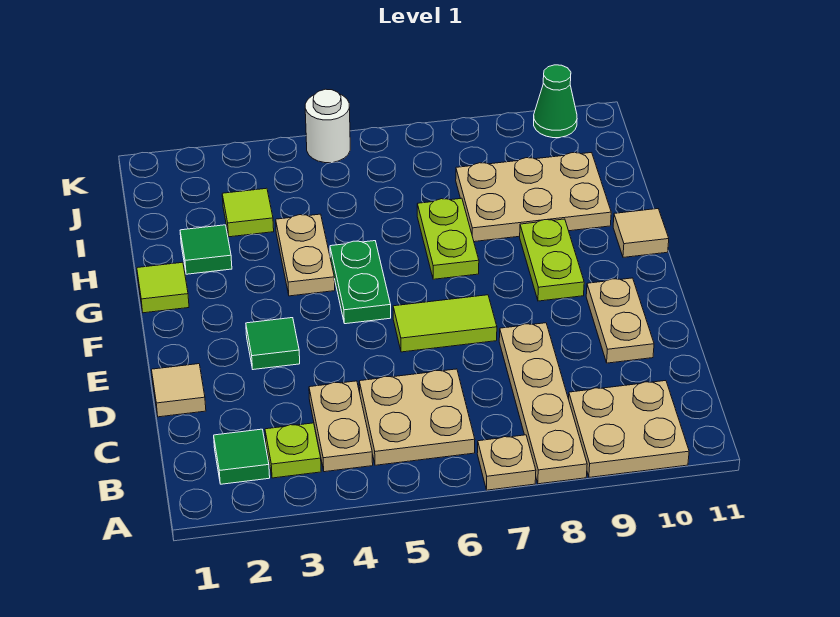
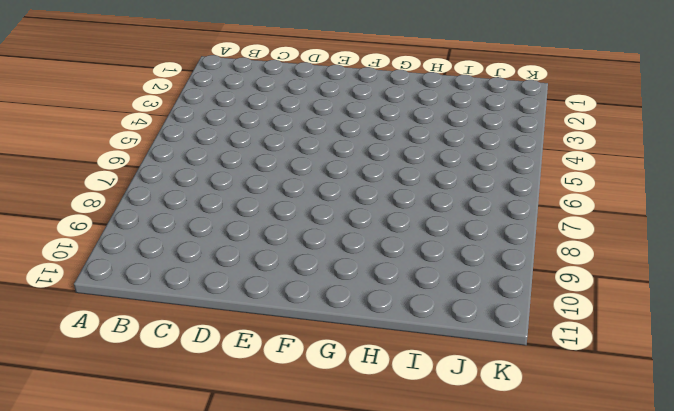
none -> tan 1x1 plate [477,435,536,490]
none -> tan 1x4 plate [499,323,587,484]
none -> tan 2x2 plate [569,381,689,477]

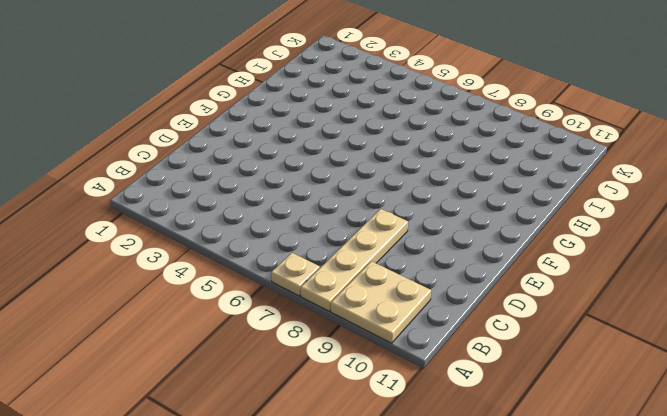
none -> green 1x1 tile [214,429,270,484]
none -> lime 1x1 plate [265,423,321,478]
none -> tan 1x2 plate [309,381,373,472]

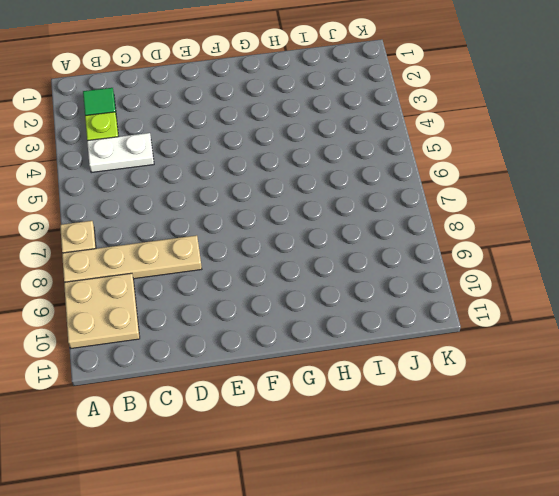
white 1x2 plate [87,133,154,173] -> tan 1x2 plate [309,381,373,472]
none -> tan 2x2 plate [359,369,475,465]
none -> tan 1x1 tile [152,364,206,417]
none -> tan 1x2 plate [586,278,654,363]

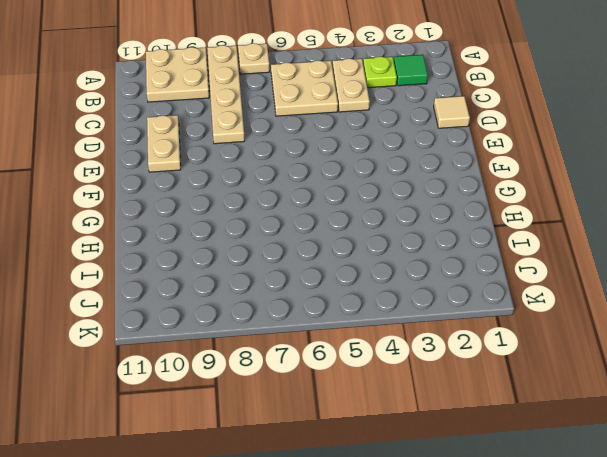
none -> green 1x1 tile [246,318,300,370]
none -> lime 1x2 tile [393,295,497,352]
none -> green 1x2 plate [330,241,391,324]

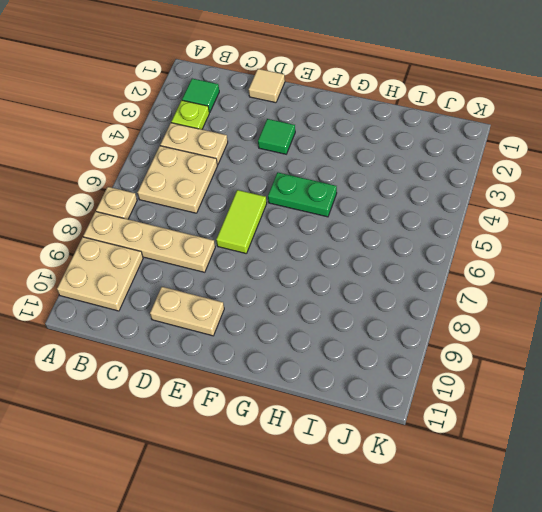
none -> lime 1x2 plate [520,219,584,301]
none -> lime 1x1 tile [137,262,189,313]
none -> tan 1x2 plate [276,214,335,296]

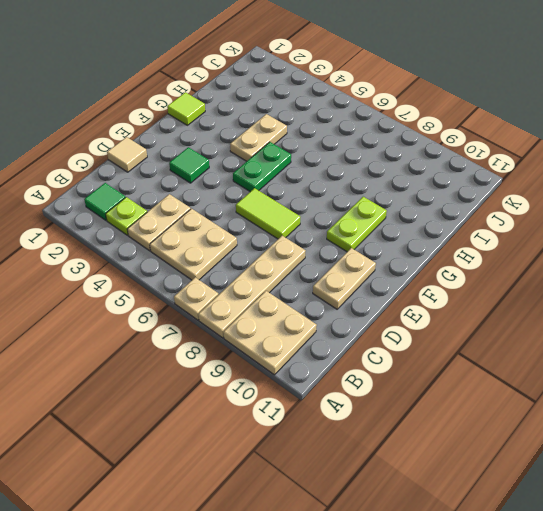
none -> lime 1x2 plate [417,198,479,279]
none -> tan 1x1 tile [613,209,669,257]
none -> green 1x1 tile [180,225,232,274]

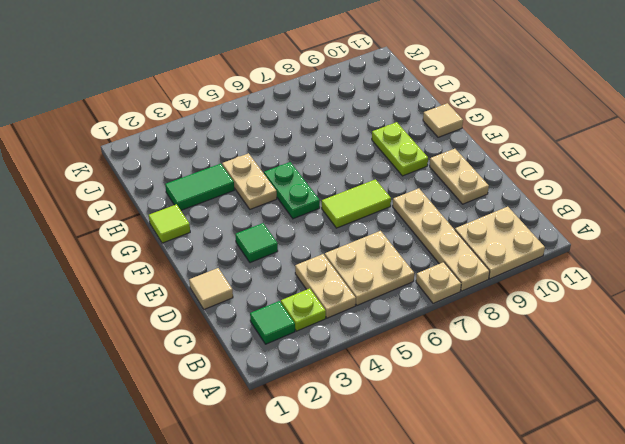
green 1x2 tile [165,164,234,210] -> green 1x1 tile [180,225,232,274]
none -> lime 1x2 plate [417,198,479,279]
none -> tan 2x3 plate [456,153,611,242]
none -> lime 1x1 tile [222,188,274,237]

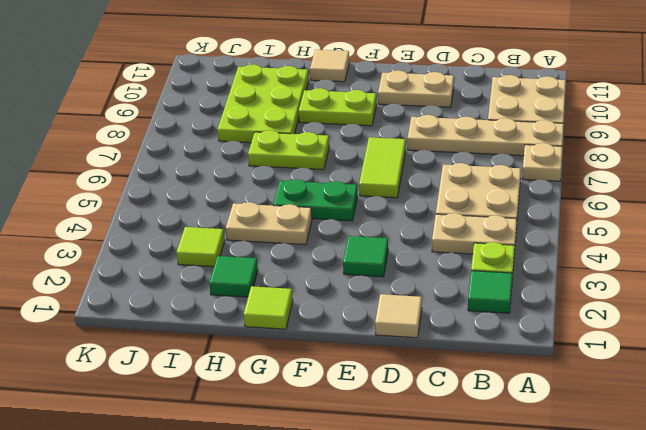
lime 2x3 plate [217,64,309,143] -> tan 2x3 plate [456,153,611,242]
none -> white 1x1 round brick [305,89,350,163]
none -> green 1x1 cone [534,65,577,138]

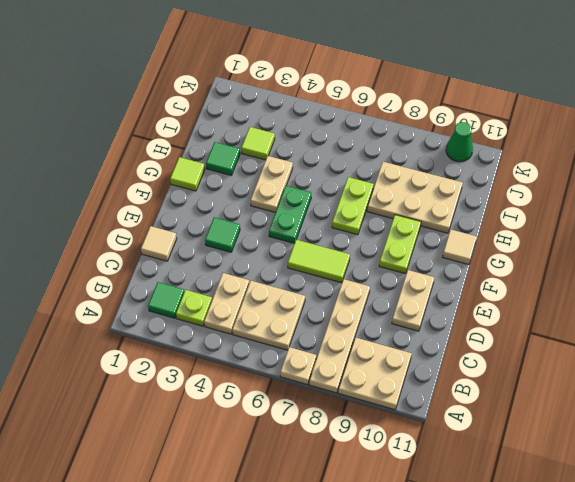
none -> white 1x1 round brick [305,89,350,163]

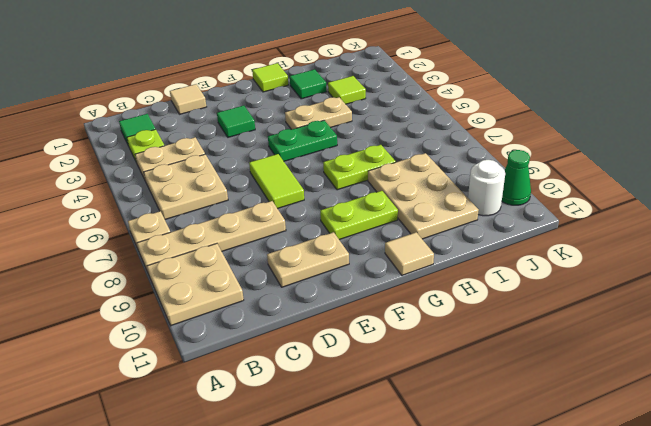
white 1x1 round brick [468,160,505,216] -> white 1x1 round brick moved to [305,89,350,163]

